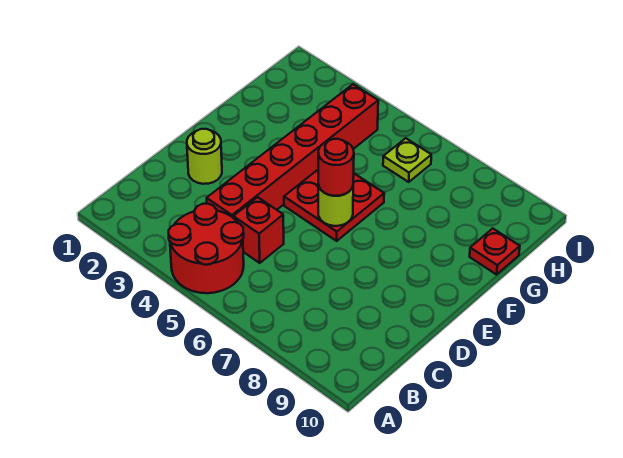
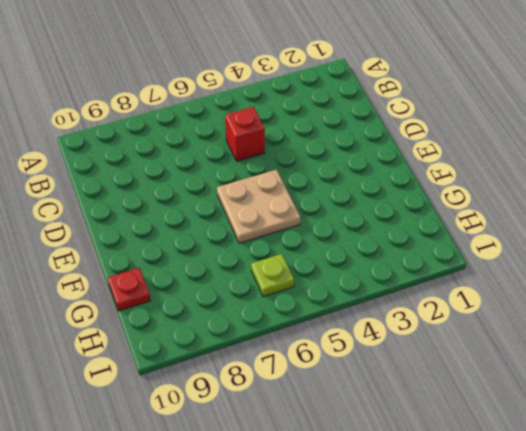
tan 2x2 plate [217,170,301,243] -> red 2x2 plate [284,170,384,241]
none -> red 2x2 round brick [169,204,244,293]
none -> red 1x6 brick [207,84,378,217]

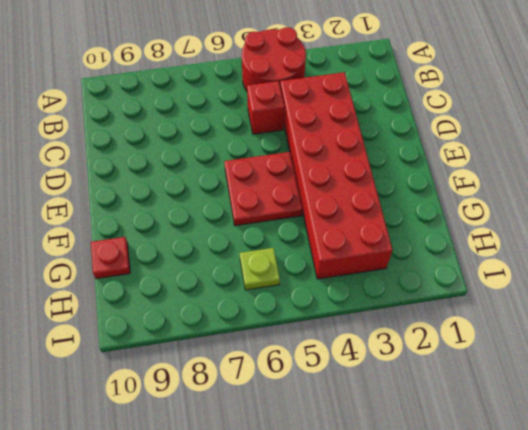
red 2x6 brick [280,72,393,279] -> red 1x6 brick [207,84,378,217]
none -> lime 1x1 round brick [187,129,222,184]
none -> lime 1x1 round brick [318,185,353,226]

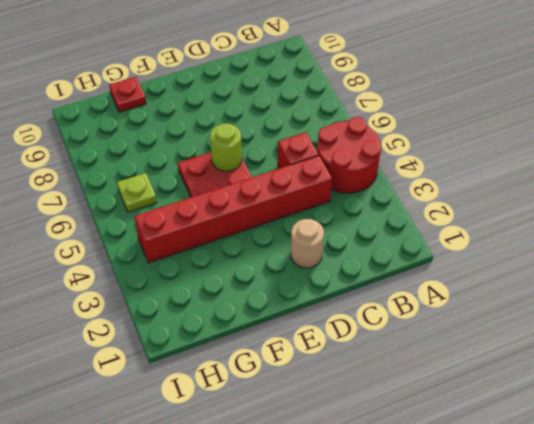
tan 1x1 round brick [291,219,324,268] -> lime 1x1 round brick [187,129,222,184]
none -> red 1x1 round brick [318,139,354,196]

